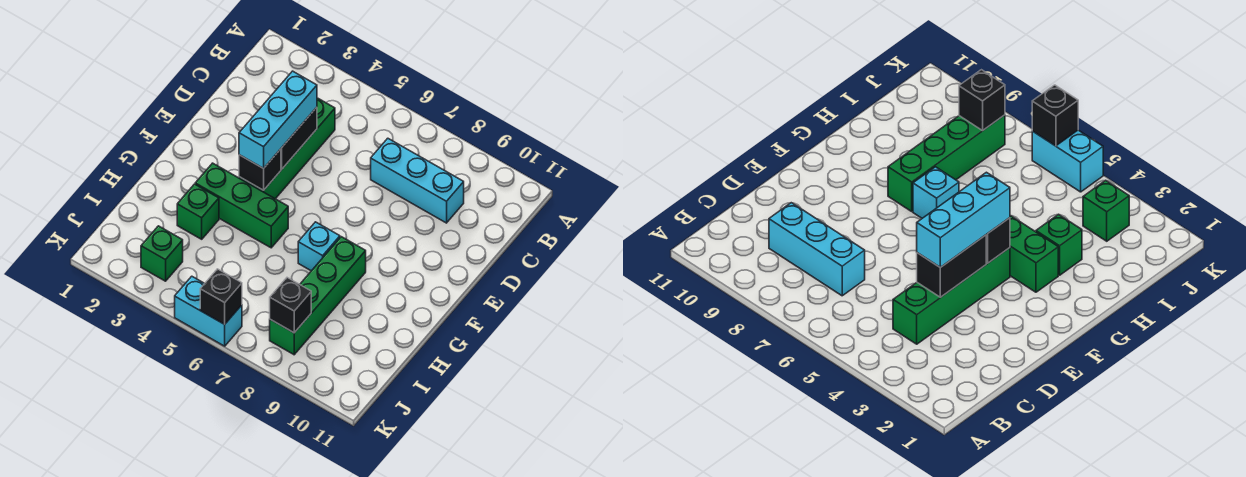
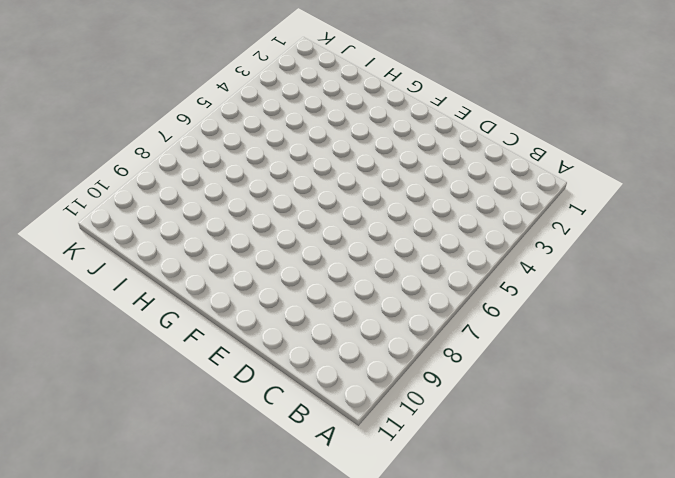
none -> green 1x4 brick [239,98,335,199]
none -> cyan 1x3 brick [371,138,464,223]
none -> green 1x3 brick [195,163,288,248]

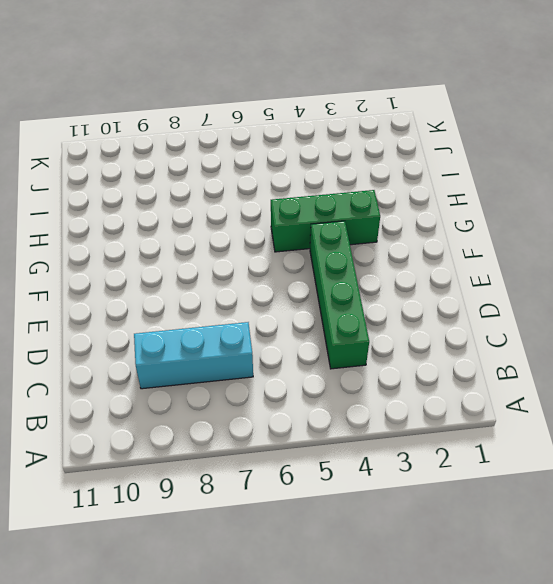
none -> cyan 1x1 brick [298,222,340,271]
none -> green 1x4 brick [270,237,366,355]
none -> green 1x1 brick [177,184,219,239]

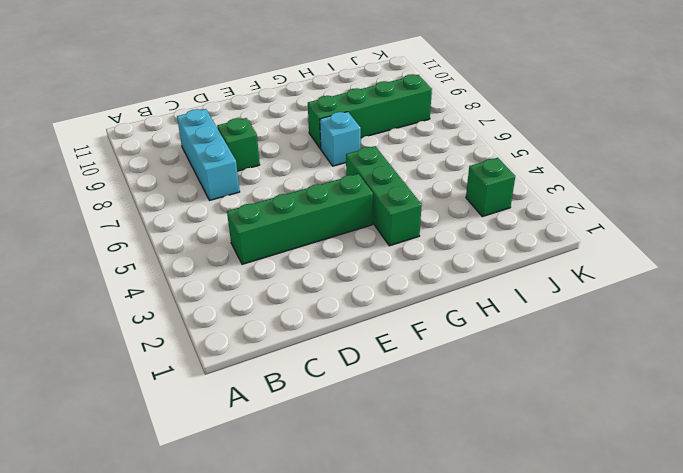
green 1x1 brick [217,118,260,171] -> green 1x1 brick moved to [177,184,219,239]
none -> cyan 1x2 brick [175,276,242,346]
none -> black 1x2 brick [281,107,317,169]
none -> black 1x1 brick [239,149,281,190]

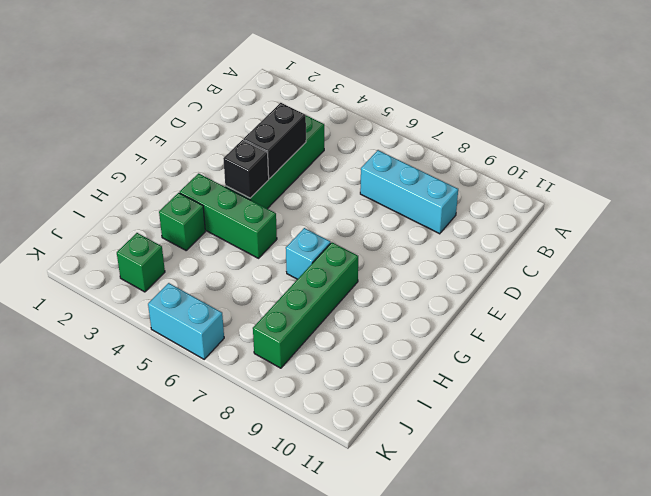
none -> black 1x1 brick [270,278,311,333]
none -> black 1x1 brick [200,269,242,324]
none -> cyan 1x3 brick [239,71,317,168]

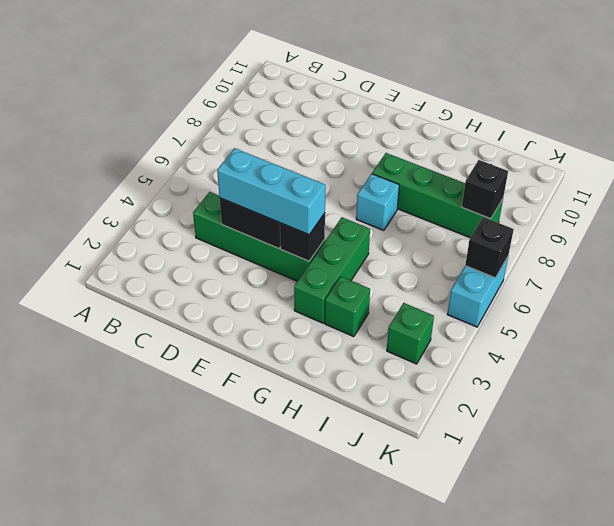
none -> cyan 1x3 brick [371,138,464,223]

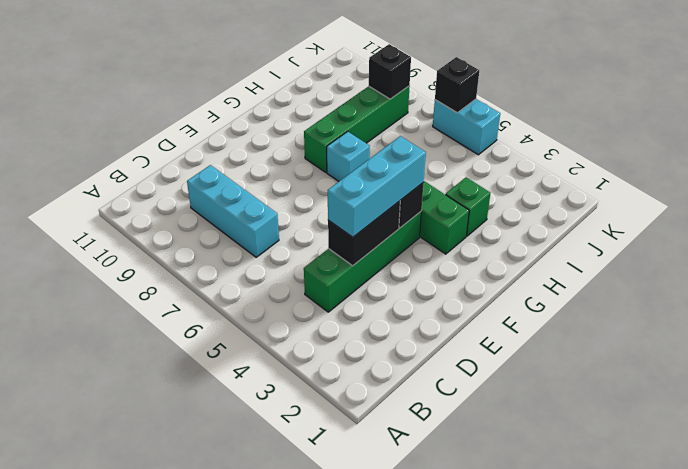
none -> green 1x1 brick [141,226,183,281]

